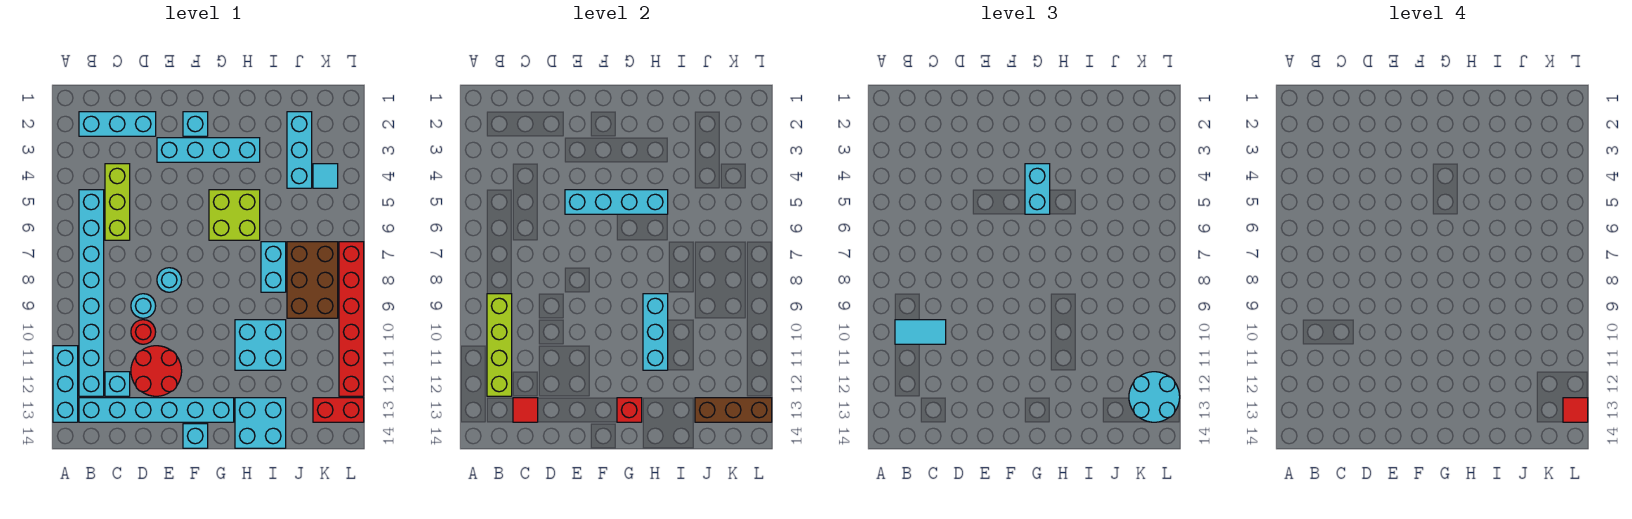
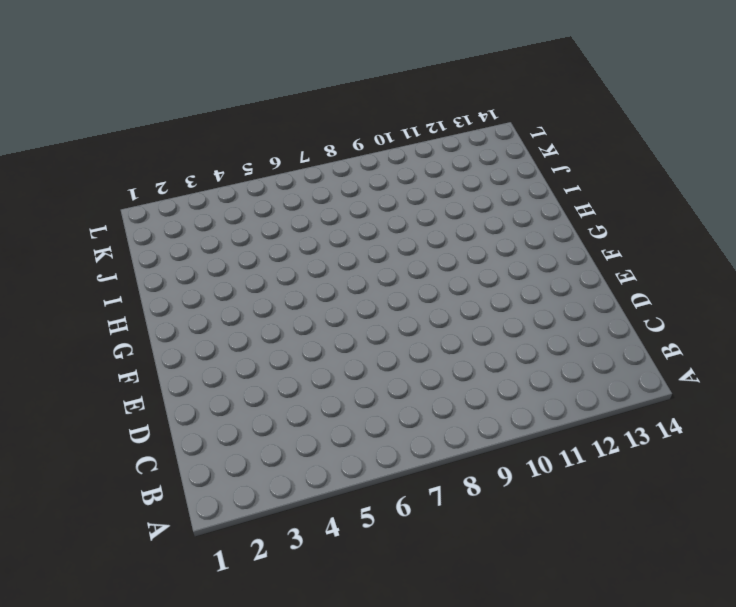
none -> cyan 1x3 brick [53,346,78,422]
none -> cyan 1x3 brick [79,112,156,136]
none -> cyan 1x8 brick [79,190,104,396]
none -> cyan 1x6 brick [79,398,234,422]

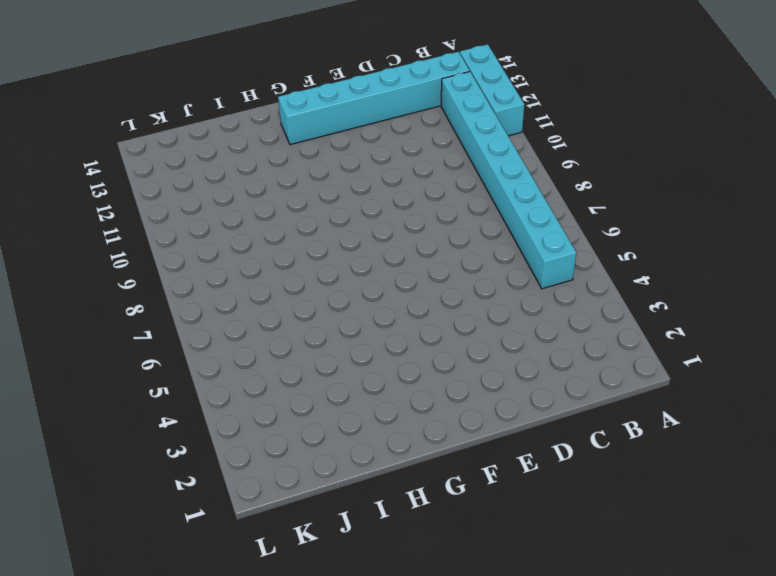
none -> cyan 1x3 brick [79,112,156,136]
none -> lime 1x3 brick [105,164,130,240]
none -> cyan 1x1 brick [105,372,130,396]
none -> cyan 1x1 round brick [131,294,156,318]

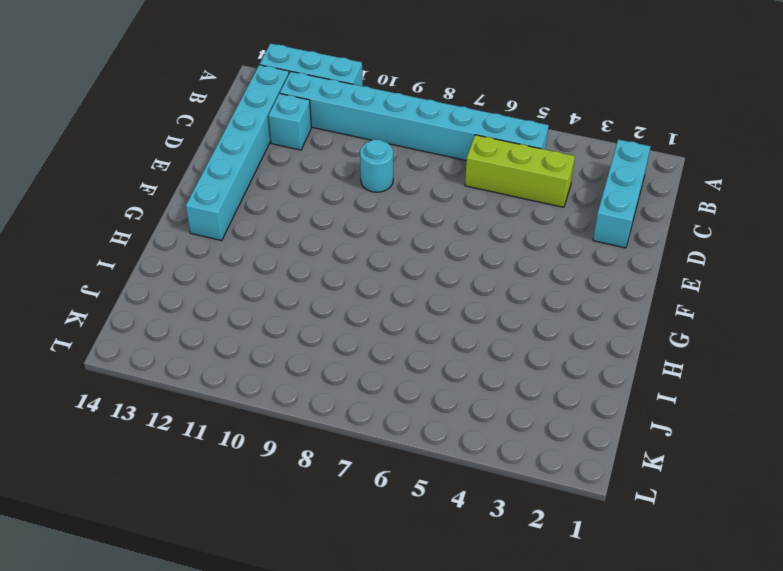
none -> red 1x1 round brick [131,320,156,344]
none -> red 2x2 round brick [131,346,182,396]
none -> cyan 1x4 brick [157,138,260,162]
none -> cyan 1x1 round brick [157,268,182,292]

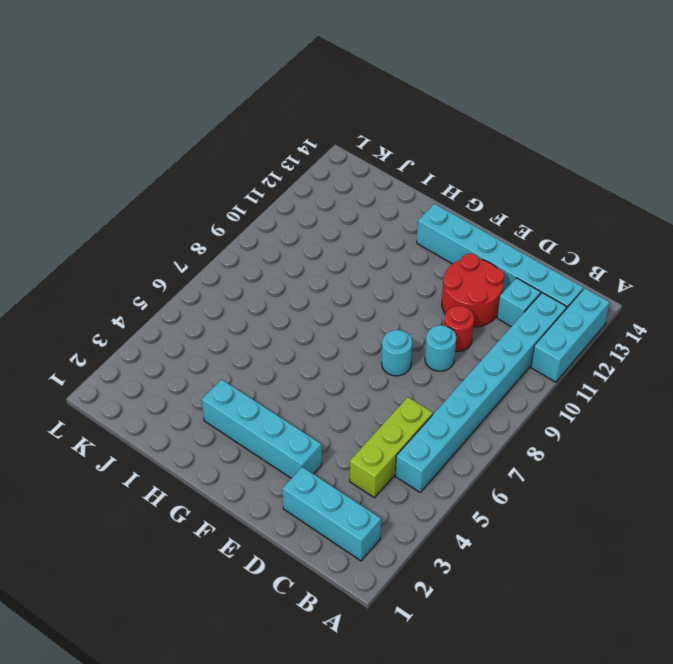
none -> cyan 1x1 brick [183,112,208,136]
none -> cyan 1x1 brick [183,424,208,448]
none -> lime 2x2 brick [209,190,260,240]
none -> cyan 2x2 brick [235,320,286,370]

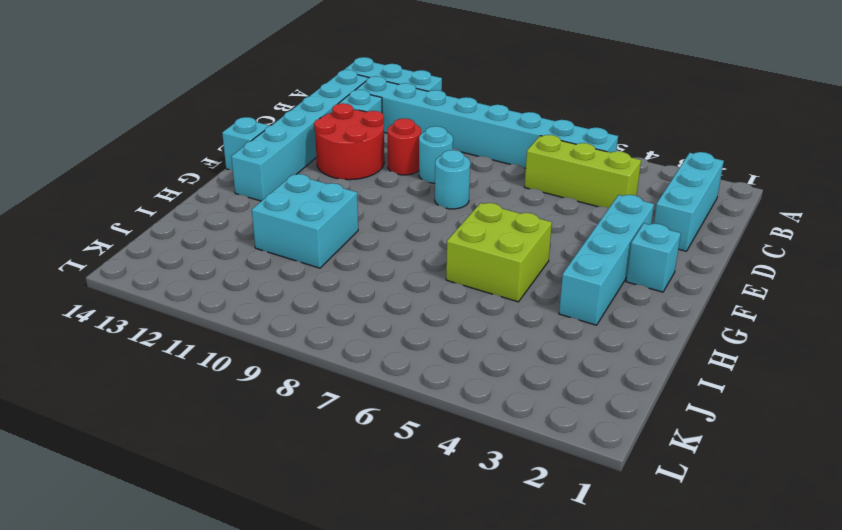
none -> cyan 2x2 brick [235,398,286,448]
none -> cyan 1x2 brick [261,242,286,292]
none -> cyan 1x3 brick [287,112,312,188]
none -> brown 2x3 brick [287,242,338,318]

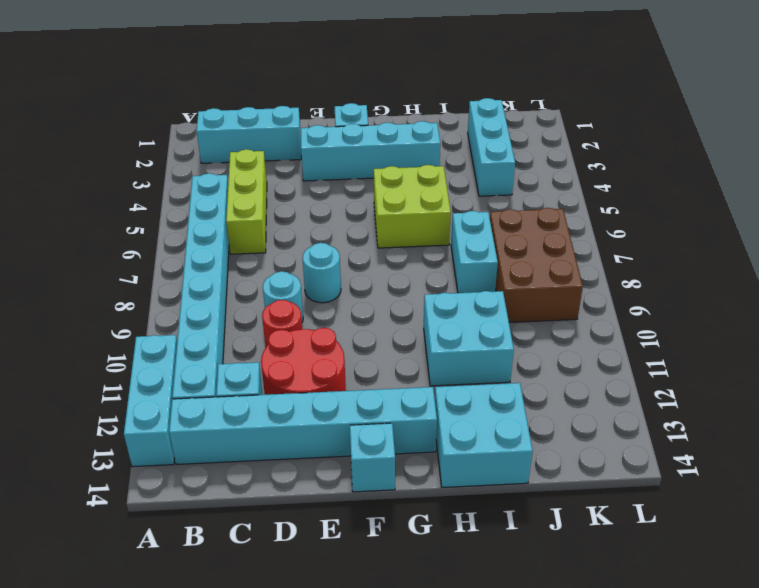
none -> cyan 1x1 tile [313,164,338,188]
none -> red 1x2 brick [313,398,364,422]
none -> red 1x6 brick [339,242,364,396]
none -> lime 1x4 brick [487,294,512,396]

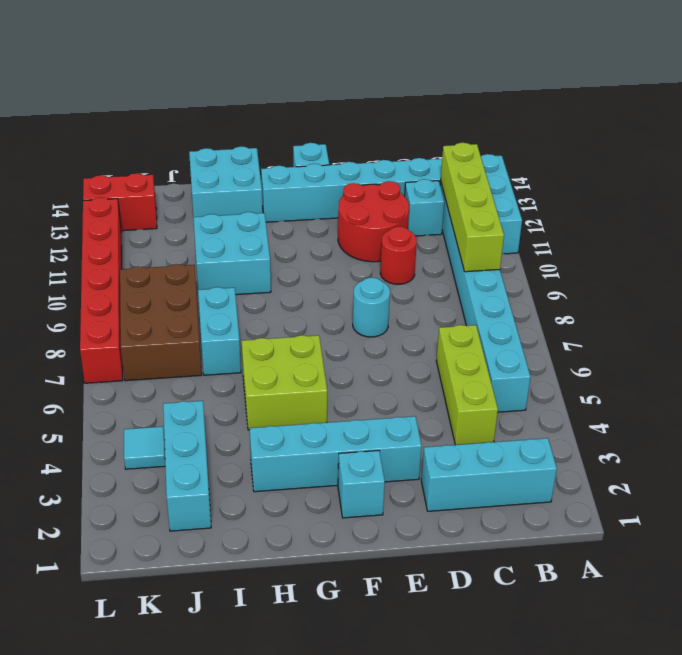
none -> cyan 1x1 round brick [131,294,156,318]
none -> red 1x1 tile [513,398,538,422]
none -> cyan 1x4 brick [565,190,668,214]
none -> red 1x1 brick [617,398,642,422]

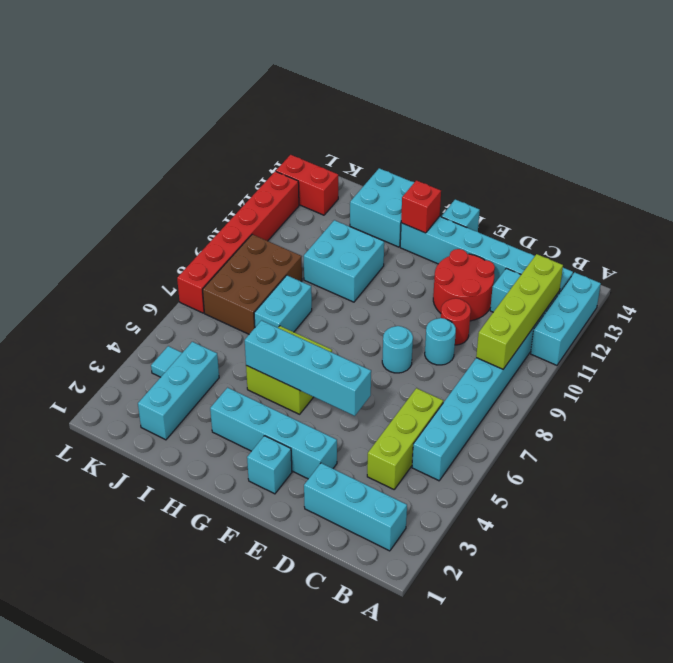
none -> red 1x1 tile [513,398,538,422]
none -> cyan 1x3 brick [643,294,668,370]
none -> brown 1x3 brick [695,398,772,422]
none -> cyan 1x2 tile [895,320,946,344]

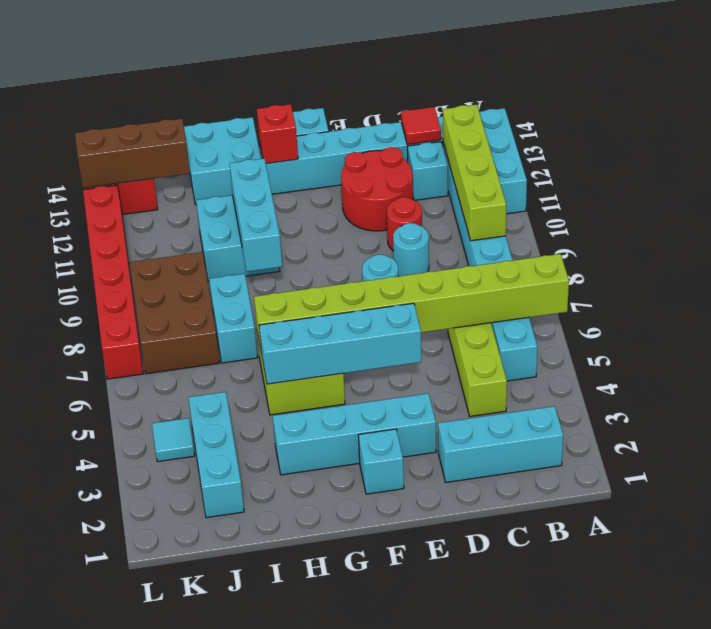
lime 1x8 brick [254,254,569,352] -> none
none -> cyan 1x2 tile [895,320,946,344]
none -> cyan 1x2 brick [1025,164,1050,214]
none -> cyan 2x2 round brick [1129,372,1180,422]
none -> red 1x1 tile [1563,398,1588,422]

